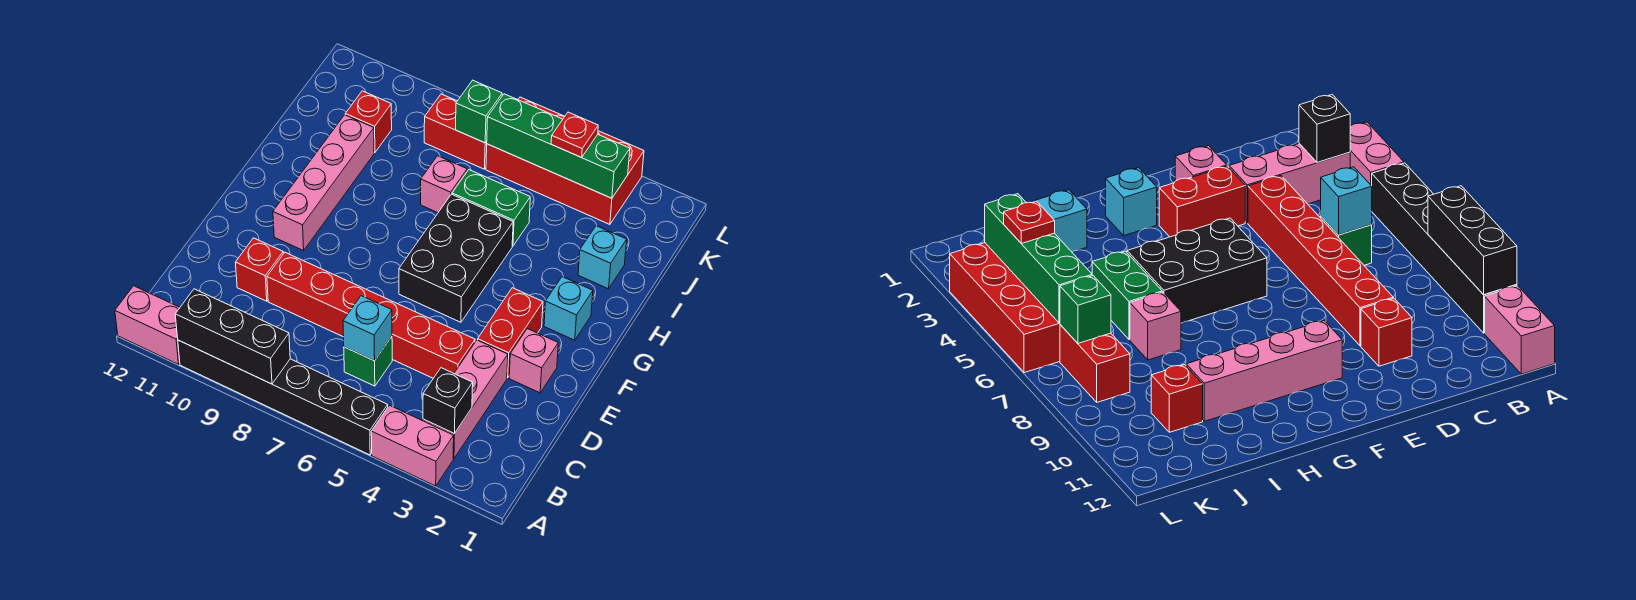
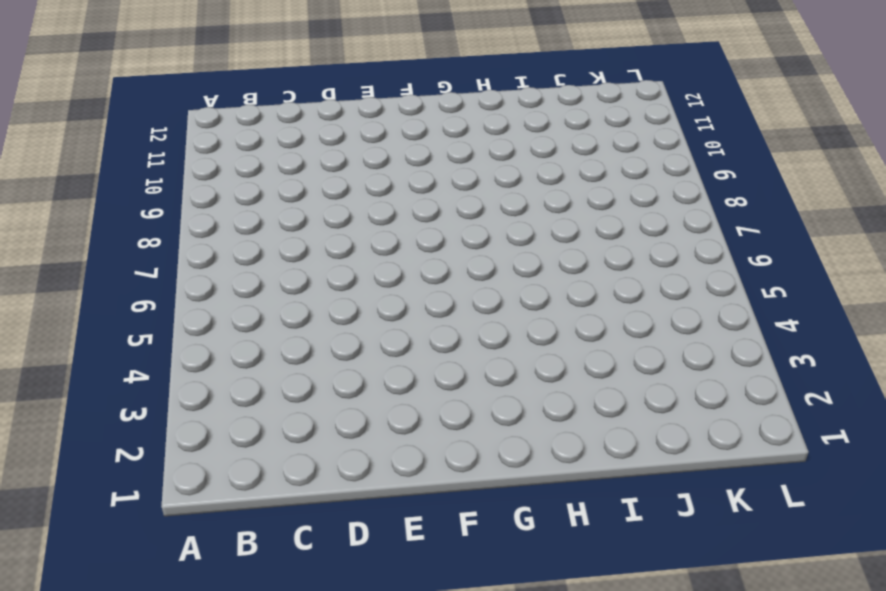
none -> pink 1x2 brick [371,405,454,486]
none -> black 1x6 brick [178,340,388,455]
none -> pink 1x2 brick [115,286,180,364]

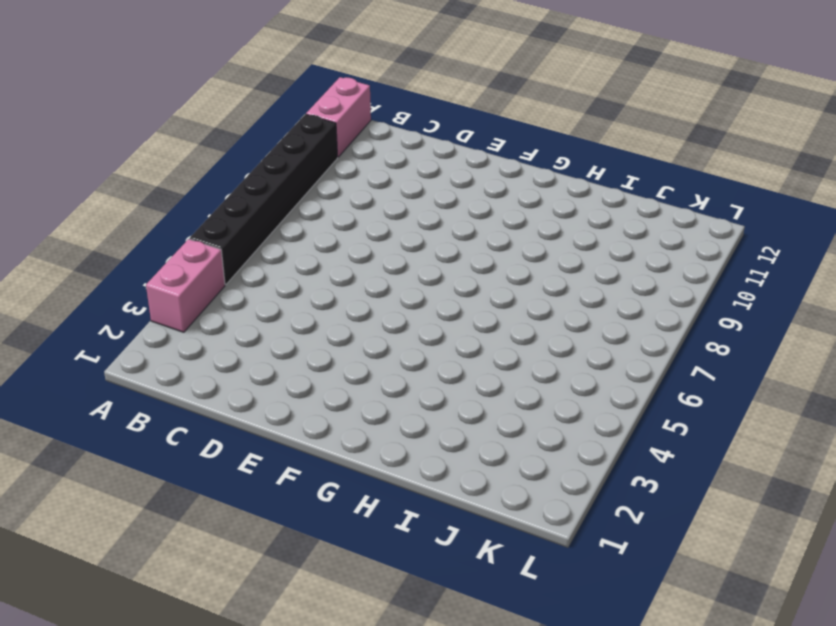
none -> pink 1x3 brick [423,340,508,458]
none -> green 1x1 brick [344,337,392,386]
none -> red 1x6 brick [267,253,475,378]

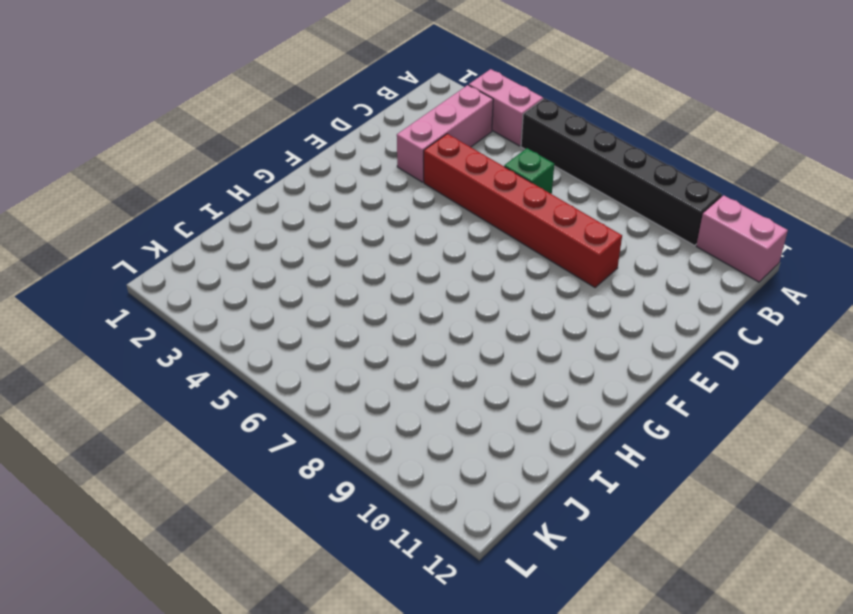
none -> red 1x1 brick [235,238,283,301]
none -> pink 1x1 brick [509,329,558,393]
none -> red 1x2 brick [478,288,543,378]

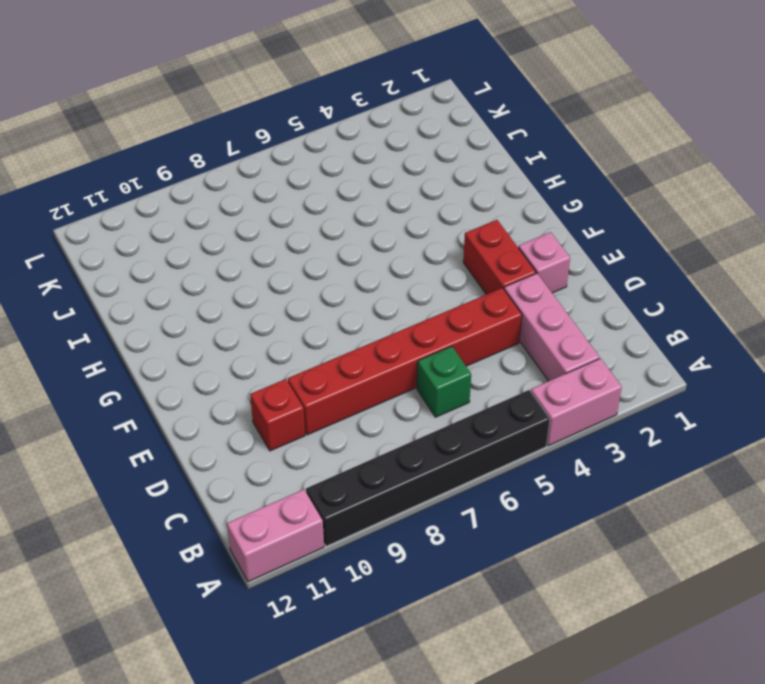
none -> black 2x3 brick [399,194,513,322]
none -> pink 1x4 brick [273,115,374,251]
none -> cyan 1x1 brick [544,277,593,340]

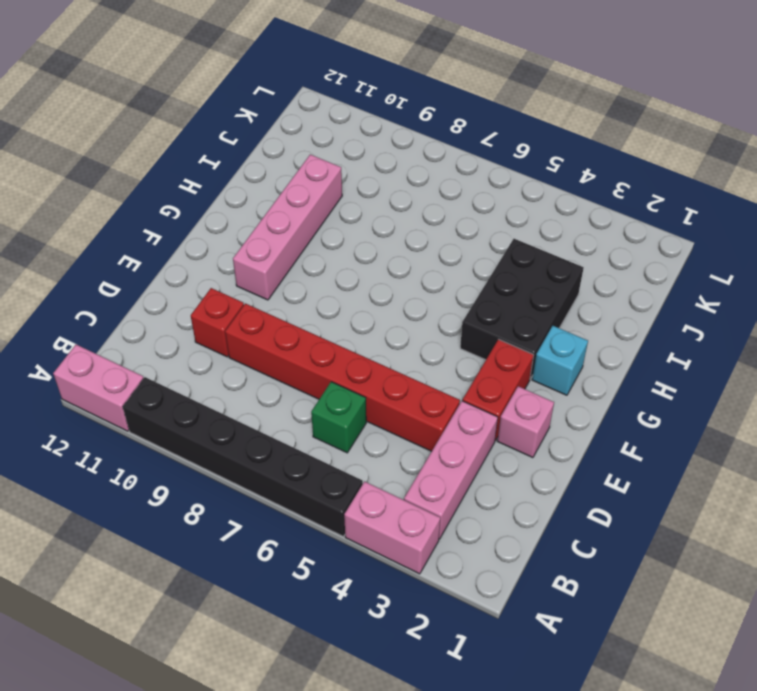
black 2x3 brick [460,239,584,379] -> black 2x3 brick moved to [399,194,513,322]
none -> cyan 1x1 brick [578,226,627,289]
none -> green 1x2 brick [452,170,530,246]
none -> pink 1x1 brick [421,156,467,213]

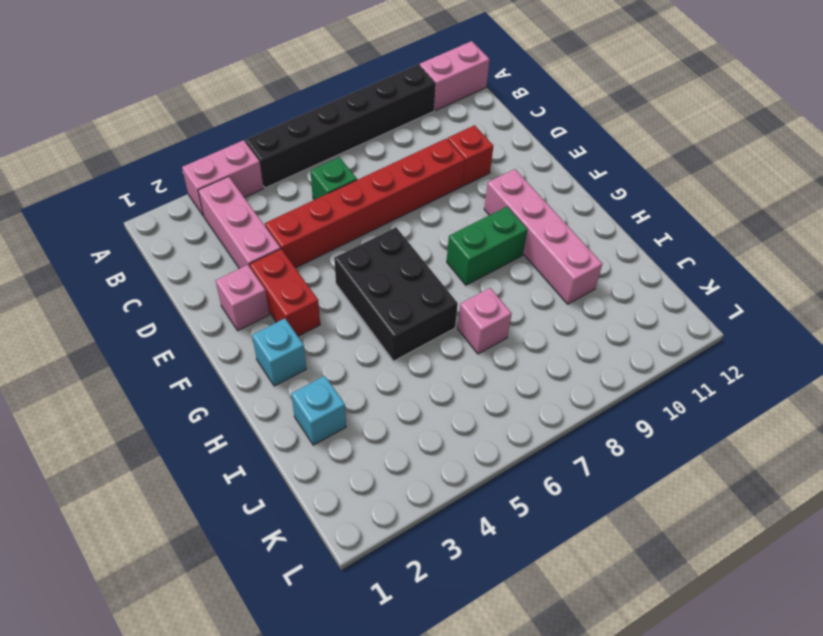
green 1x2 brick [447,207,528,285] -> green 1x2 brick moved to [452,170,530,246]
none -> red 1x1 brick [345,91,392,153]
none -> red 2x4 brick [486,97,644,224]
none -> red 1x2 brick [424,94,487,169]

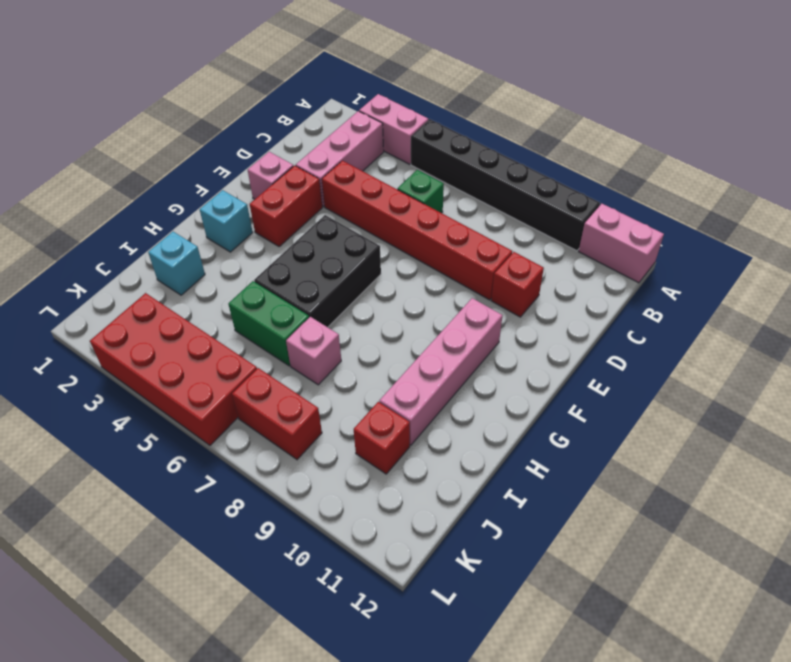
none -> black 1x3 brick [175,289,290,384]
none -> black 1x1 brick [423,368,473,434]
none -> cyan 1x1 brick [343,296,392,361]

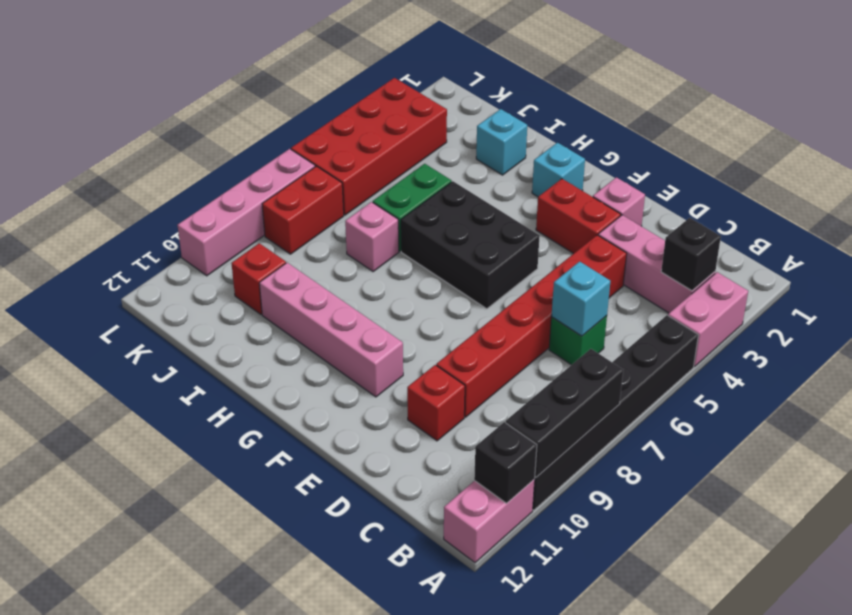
black 1x1 brick [474,422,537,503] -> none
pink 1x4 brick [178,149,315,276] -> none
none -> green 1x4 brick [487,94,630,198]
none -> green 1x1 brick [456,80,502,143]
none -> red 1x1 plate [551,112,598,157]

